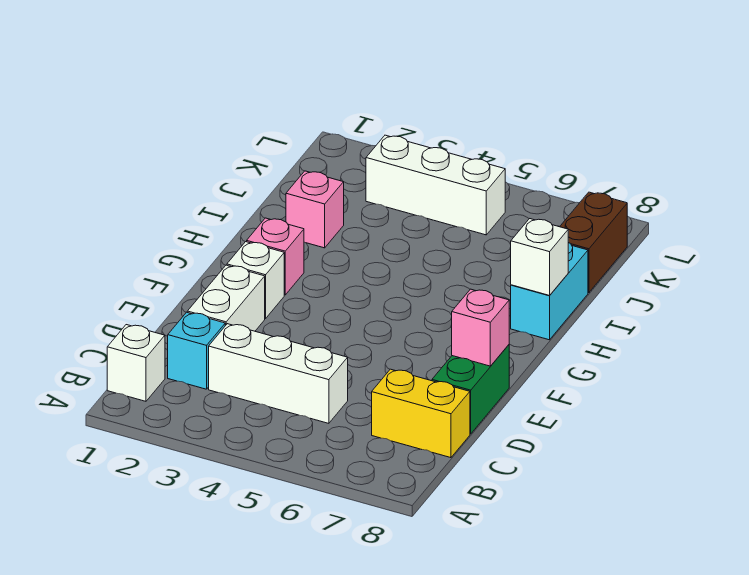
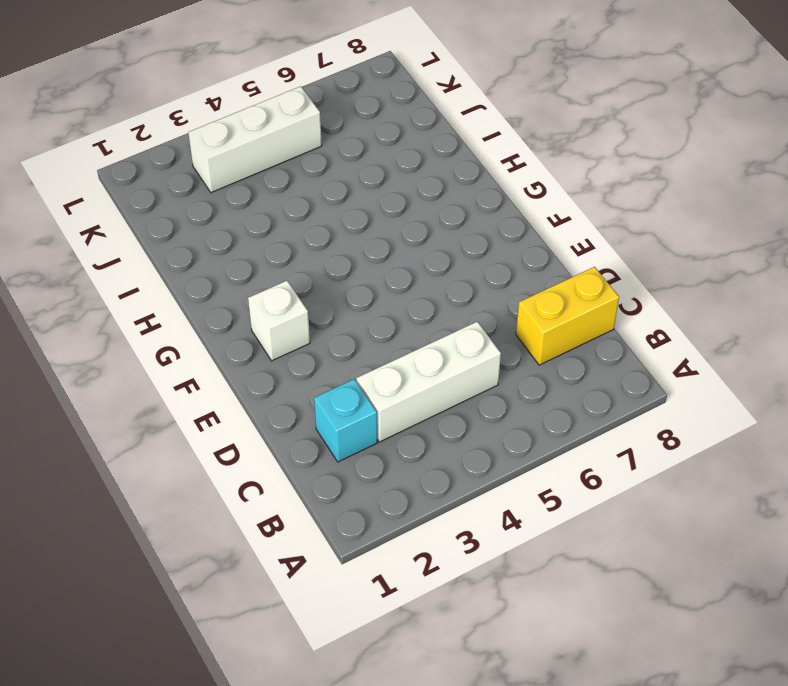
none -> white 1x1 brick [107,325,165,401]
none -> white 1x2 brick [187,265,265,331]
none -> green 1x2 brick [432,345,509,434]

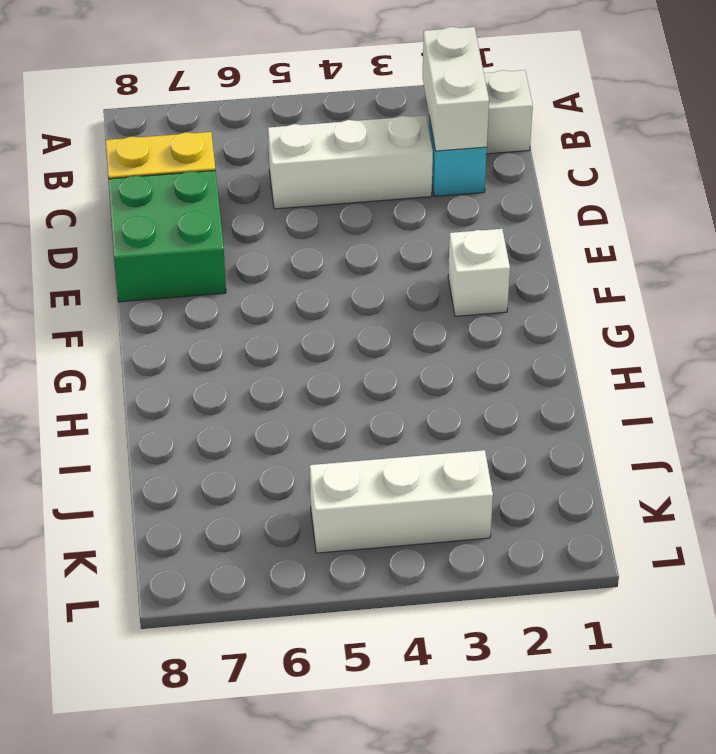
white 1x2 brick [423,27,489,151] -> white 1x2 brick moved to [187,265,265,331]
green 2x2 brick [108,170,226,302] -> green 1x2 brick [432,345,509,434]
none -> pink 1x1 brick [247,218,304,295]
none -> cyan 1x2 brick [511,243,588,340]
none -> pink 1x1 brick [286,171,344,248]

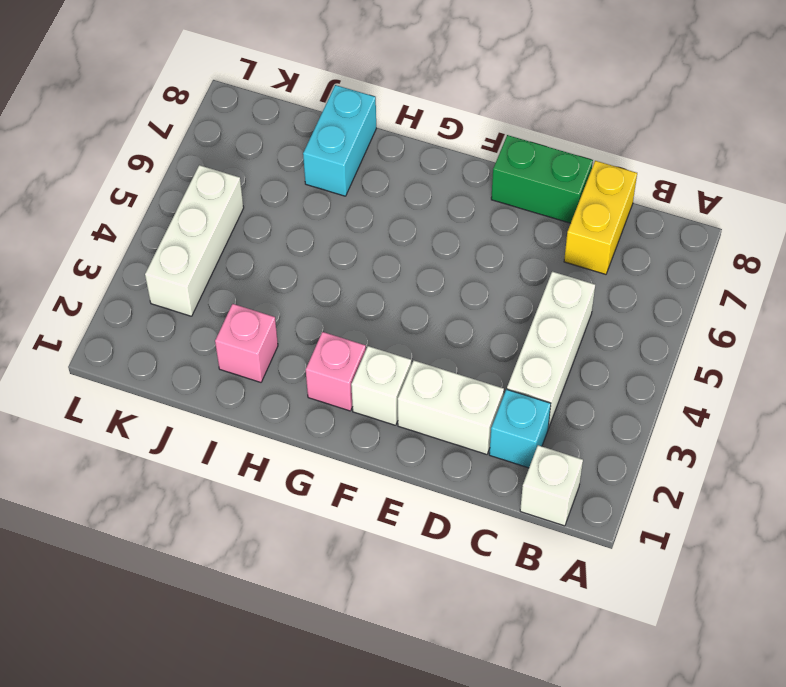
cyan 1x2 brick [303,85,376,196] -> cyan 1x2 brick turned to [511,243,588,340]
none -> brown 1x2 brick [560,192,627,293]
none -> pink 1x1 brick [452,289,509,366]
none -> white 1x1 brick [511,219,568,295]

